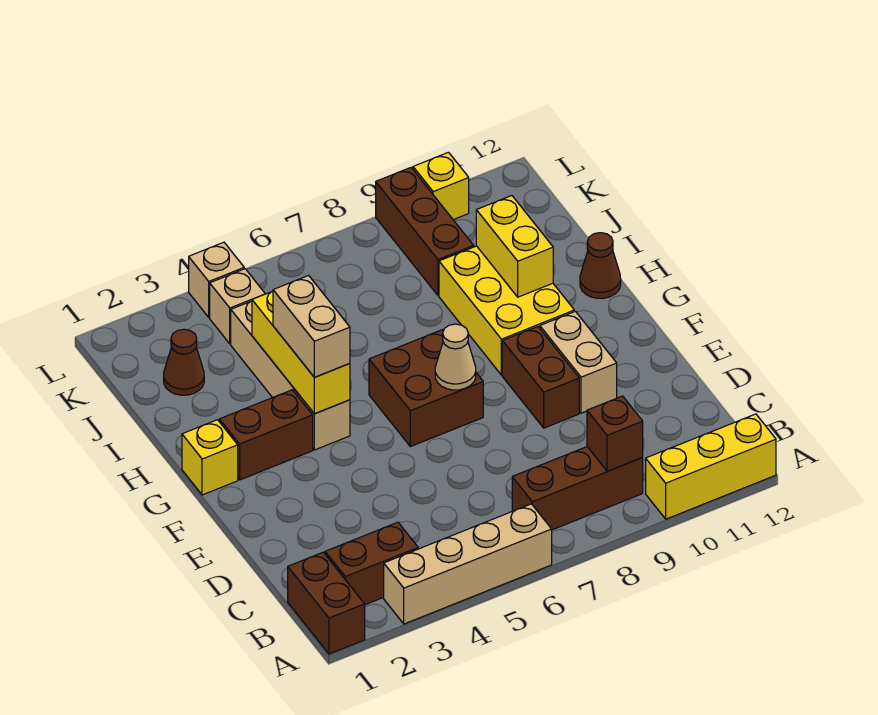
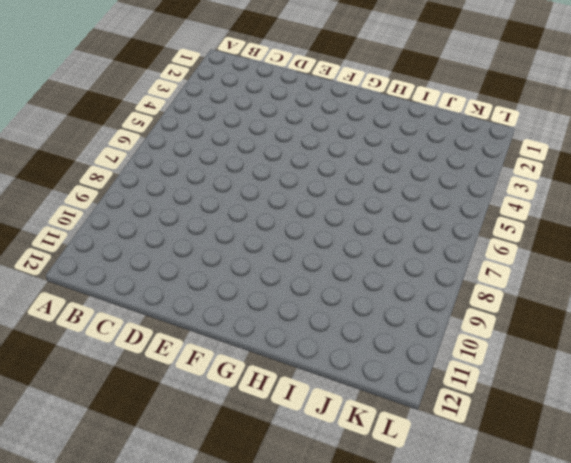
none -> brown 1x2 brick [288,552,365,654]
none -> tan 1x4 brick [384,504,552,624]
none -> yellow 1x3 brick [646,414,776,519]

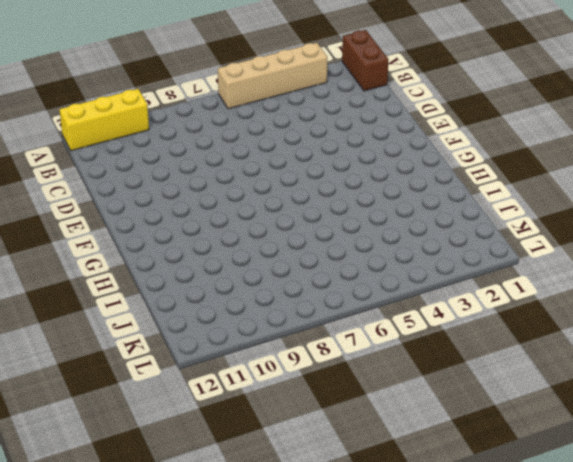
none -> brown 1x2 brick [325,522,418,605]
none -> brown 1x3 brick [512,447,643,530]
none -> brown 1x2 brick [502,327,579,428]

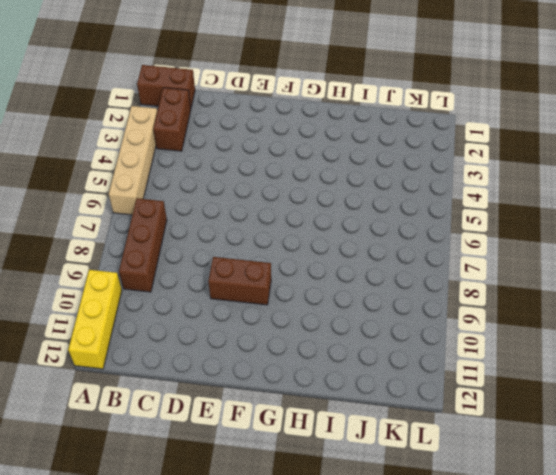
none -> tan 1x2 brick [540,311,617,413]
none -> brown 2x2 brick [369,330,483,447]
none -> yellow 1x1 brick [182,420,238,495]

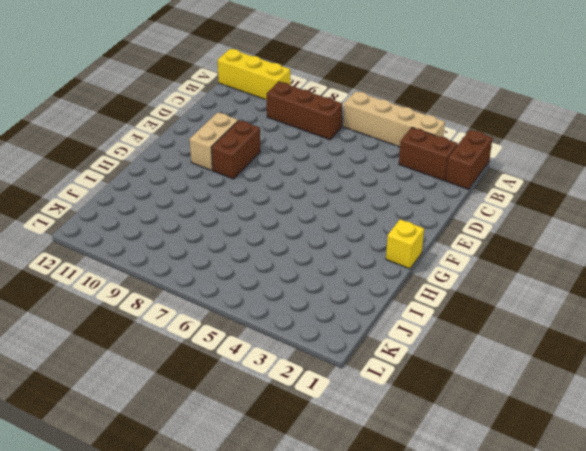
none -> brown 2x2 brick [369,330,483,447]
none -> brown 1x2 brick [219,390,313,480]
none -> tan 1x4 brick [231,301,350,450]

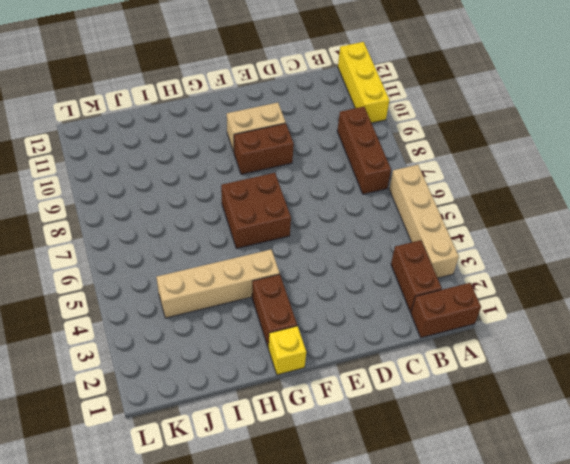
none -> yellow 2x3 brick [439,246,574,375]
none -> brown 1x1 cone [580,233,621,298]
none -> brown 1x1 cone [164,329,204,395]

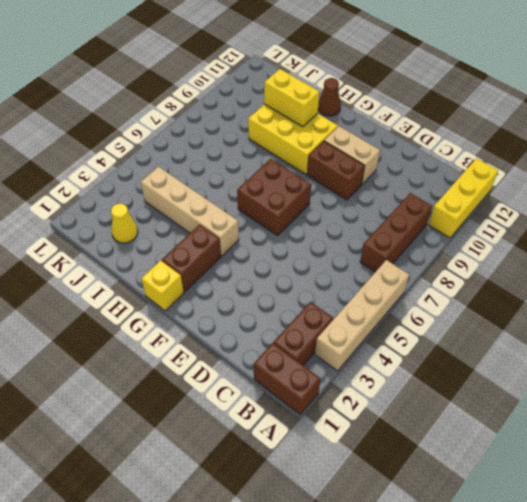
yellow 1x1 cone [111,204,138,243] -> brown 1x1 cone [164,329,204,395]
none -> brown 1x3 brick [376,168,474,296]
none -> tan 1x1 brick [210,269,265,344]
none -> tan 1x1 brick [189,242,244,317]

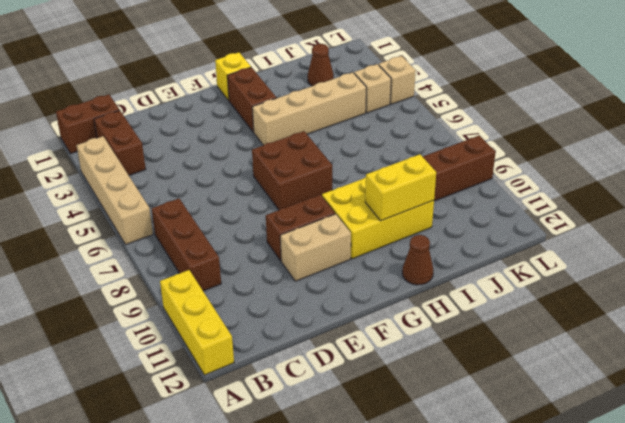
none -> yellow 1x1 brick [413,152,469,220]
none -> brown 1x1 brick [587,396,643,471]
none -> tan 1x1 cone [435,324,476,390]

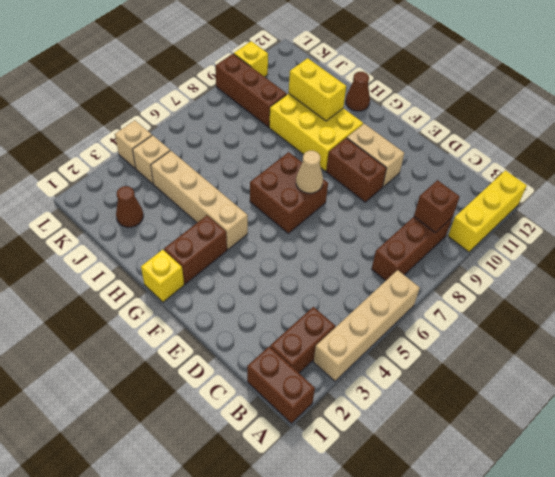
none -> yellow 1x3 brick [252,291,350,414]
none -> tan 1x2 brick [273,276,350,377]

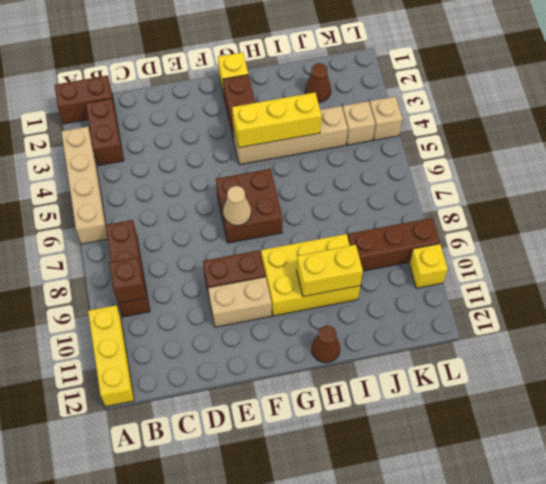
none -> tan 1x2 brick [273,276,350,377]

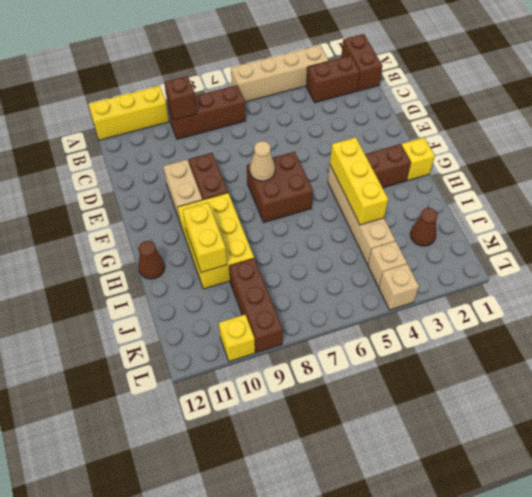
none -> tan 1x2 brick [273,276,350,377]

